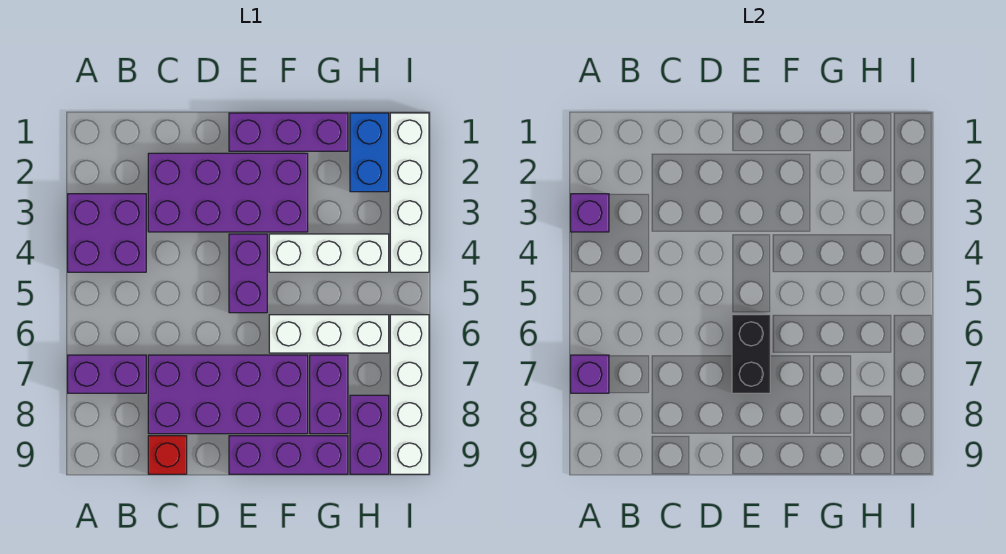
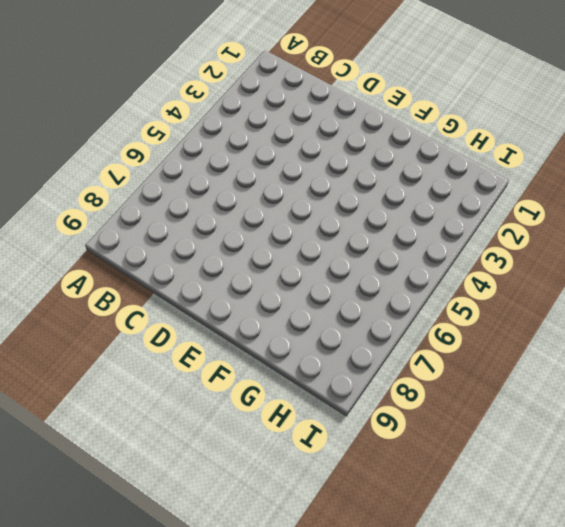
none -> purple 2x2 brick [68,194,146,272]
none -> purple 1x2 brick [68,355,146,393]
none -> purple 2x4 brick [148,153,308,232]

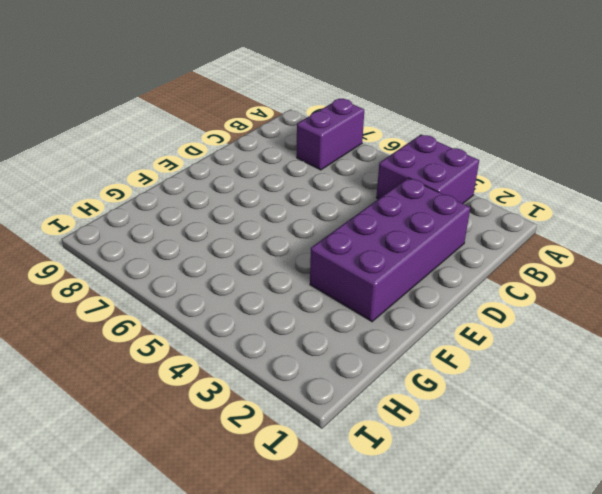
none -> purple 2x4 brick [148,355,308,434]
none -> red 1x1 brick [148,436,187,474]
none -> purple 1x3 brick [229,113,348,151]

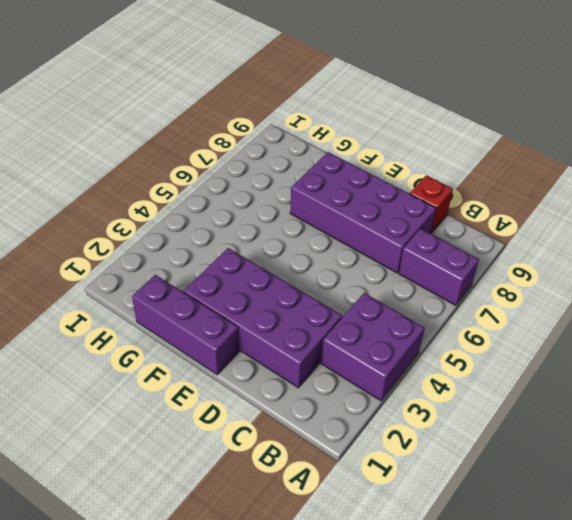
none -> purple 1x2 brick [229,234,267,313]
none -> purple 1x3 brick [229,436,348,474]
none -> white 1x3 brick [269,234,389,272]

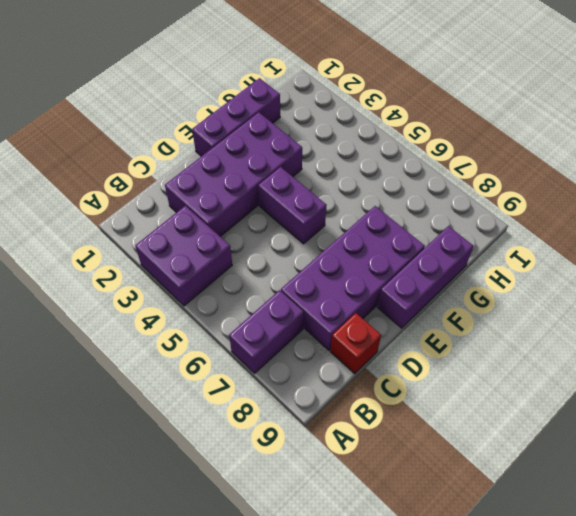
none -> white 1x3 brick [269,234,389,272]
none -> white 1x3 brick [269,315,389,353]
none -> purple 1x2 brick [310,355,348,434]

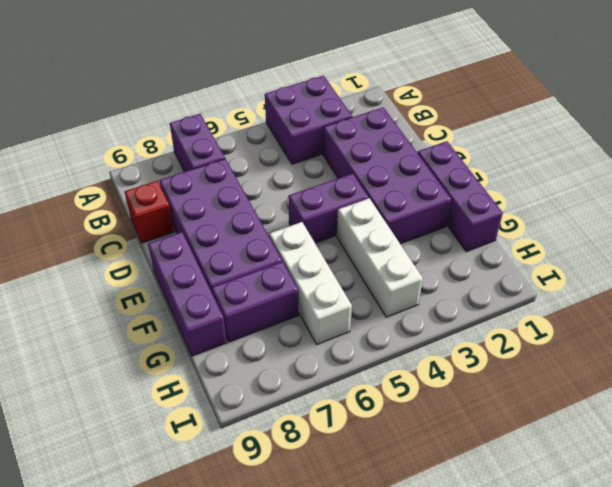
none -> blue 1x2 brick [350,113,389,192]
none -> purple 1x2 brick [350,395,389,474]
none -> white 1x4 brick [390,113,429,272]

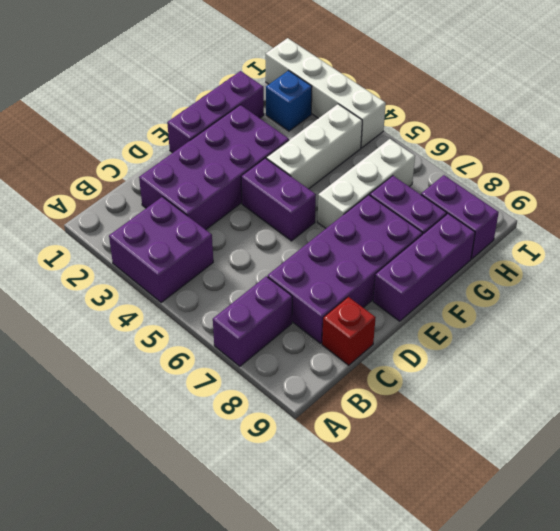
blue 1x1 brick [266,71,312,131] -> blue 1x2 brick [350,113,389,192]
none -> white 1x4 brick [390,315,429,474]
none -> purple 1x1 brick [571,194,609,232]
none -> purple 1x1 brick [571,355,609,393]

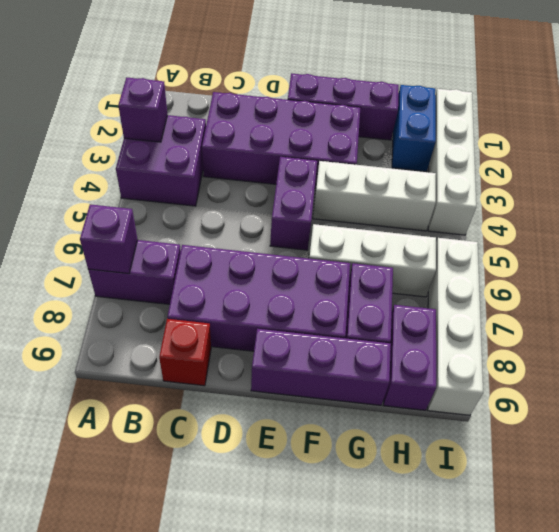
none -> black 1x2 brick [732,315,770,393]

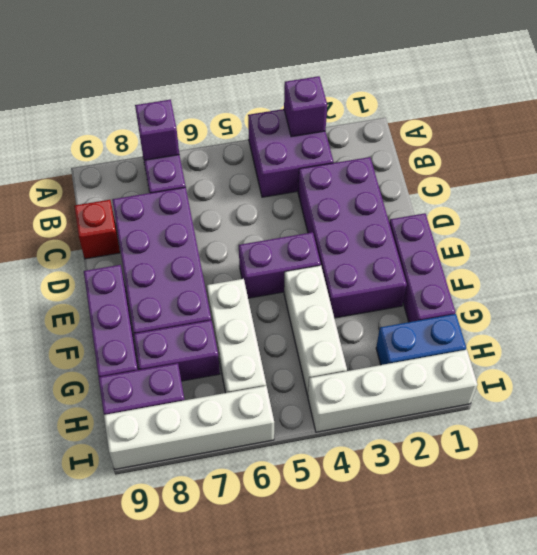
none -> black 1x2 brick [732,315,770,393]

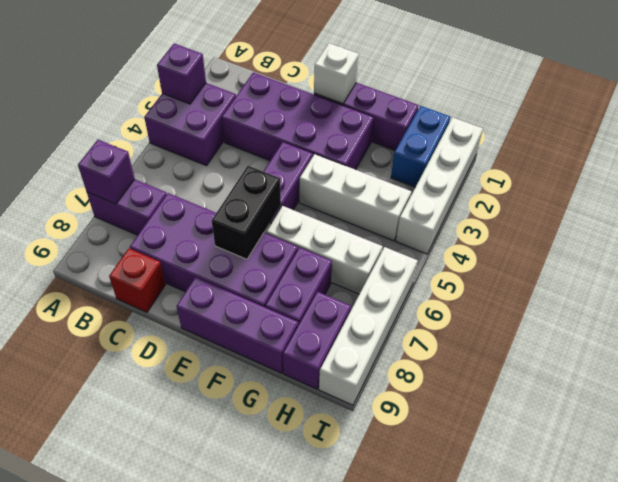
white 1x1 brick [314,43,359,104] -> none

